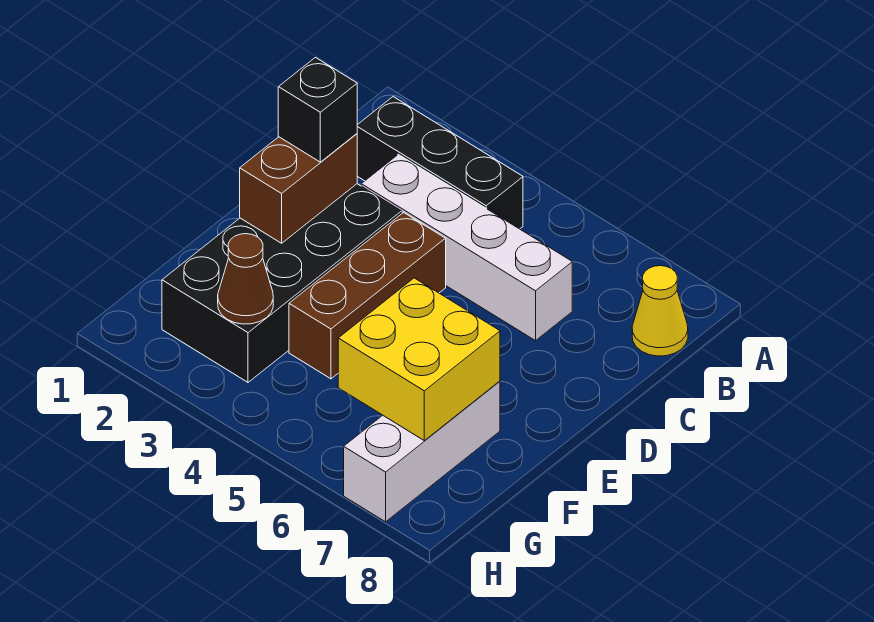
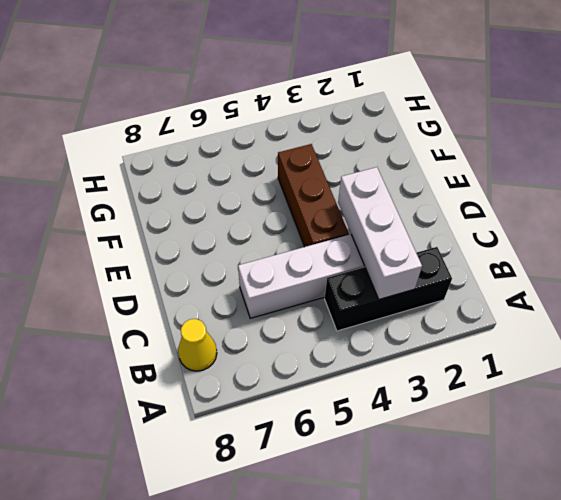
white 1x3 brick [338,167,422,299] -> white 1x3 brick moved to [344,381,500,522]
none -> black 2x4 brick [162,184,401,382]
none -> brown 1x2 brick [240,134,357,243]

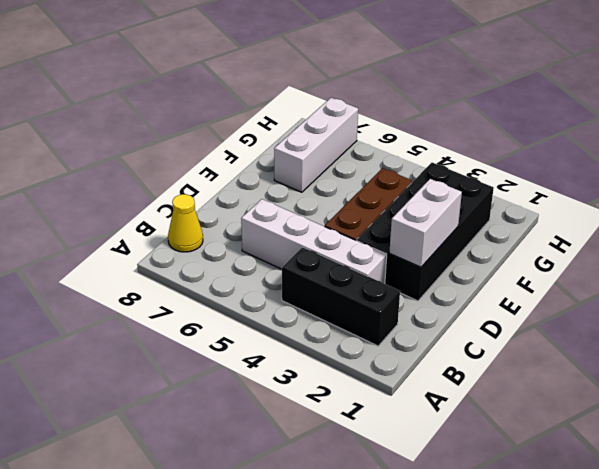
white 1x2 brick [389,179,462,267] -> brown 1x2 brick [240,134,357,243]
none -> yellow 2x2 brick [338,278,500,441]
none -> brown 1x1 cone [218,234,273,324]

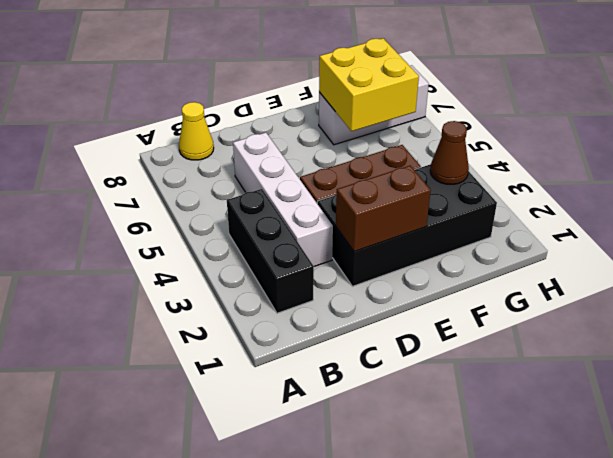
none -> black 1x1 brick [278,58,357,162]

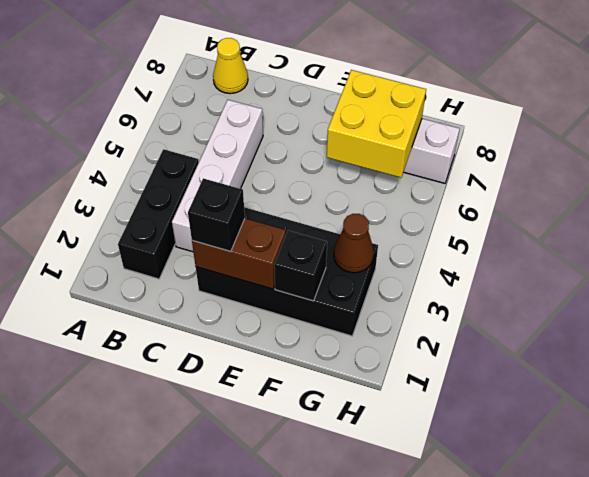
black 1x1 brick [274,231,327,301] -> none
none -> brown 1x3 brick [289,212,446,379]

